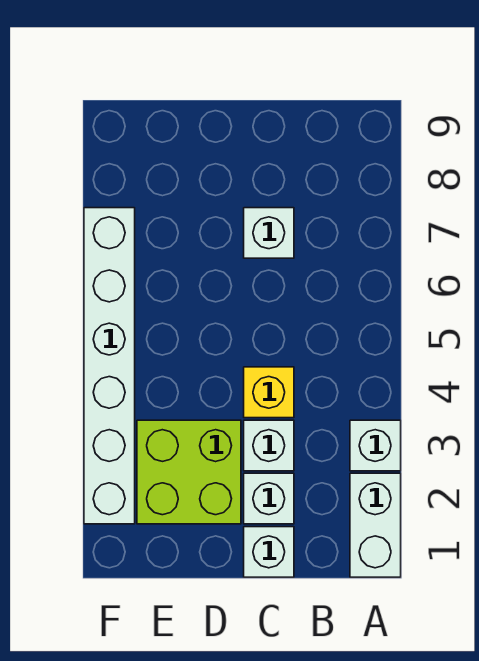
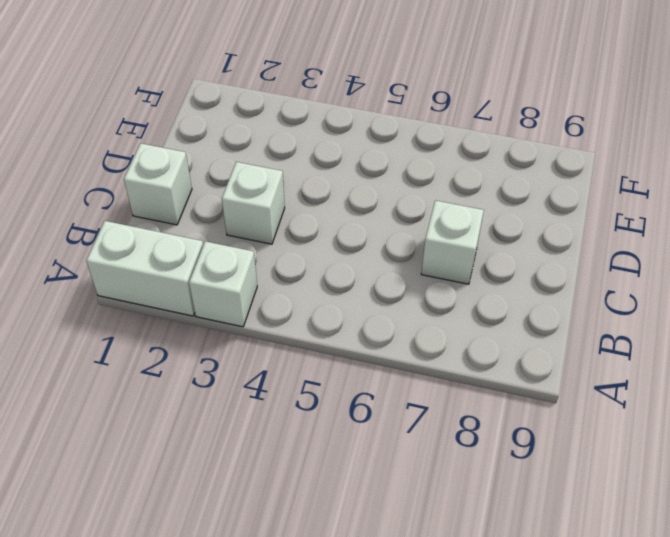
none -> white 1x1 brick [244,473,294,524]
none -> yellow 1x1 brick [244,367,294,418]

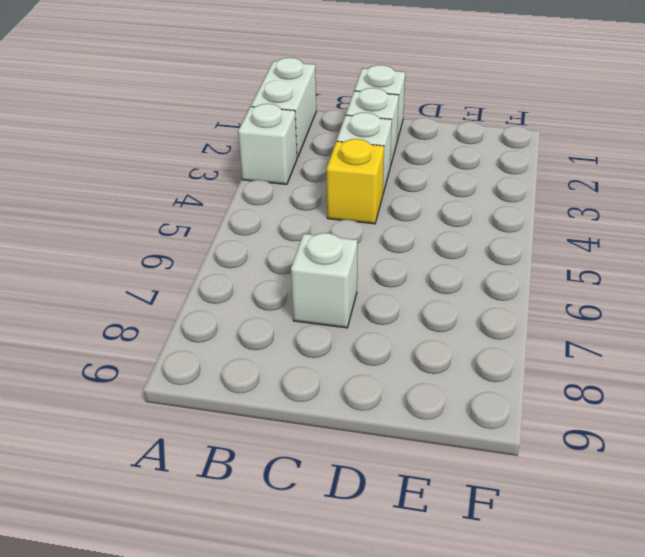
none -> lime 2x2 brick [137,420,241,524]
none -> white 1x6 brick [84,208,135,524]

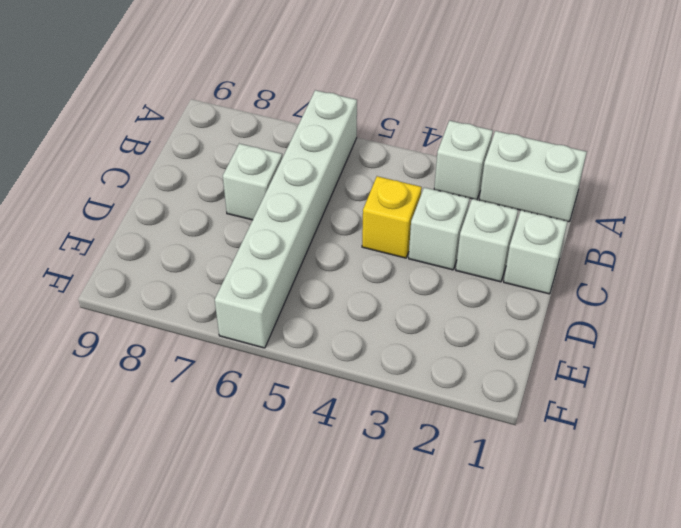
white 1x6 brick [215,90,357,348] -> white 1x6 brick turned to [84,208,135,524]
none -> lime 2x2 brick [137,420,241,524]

